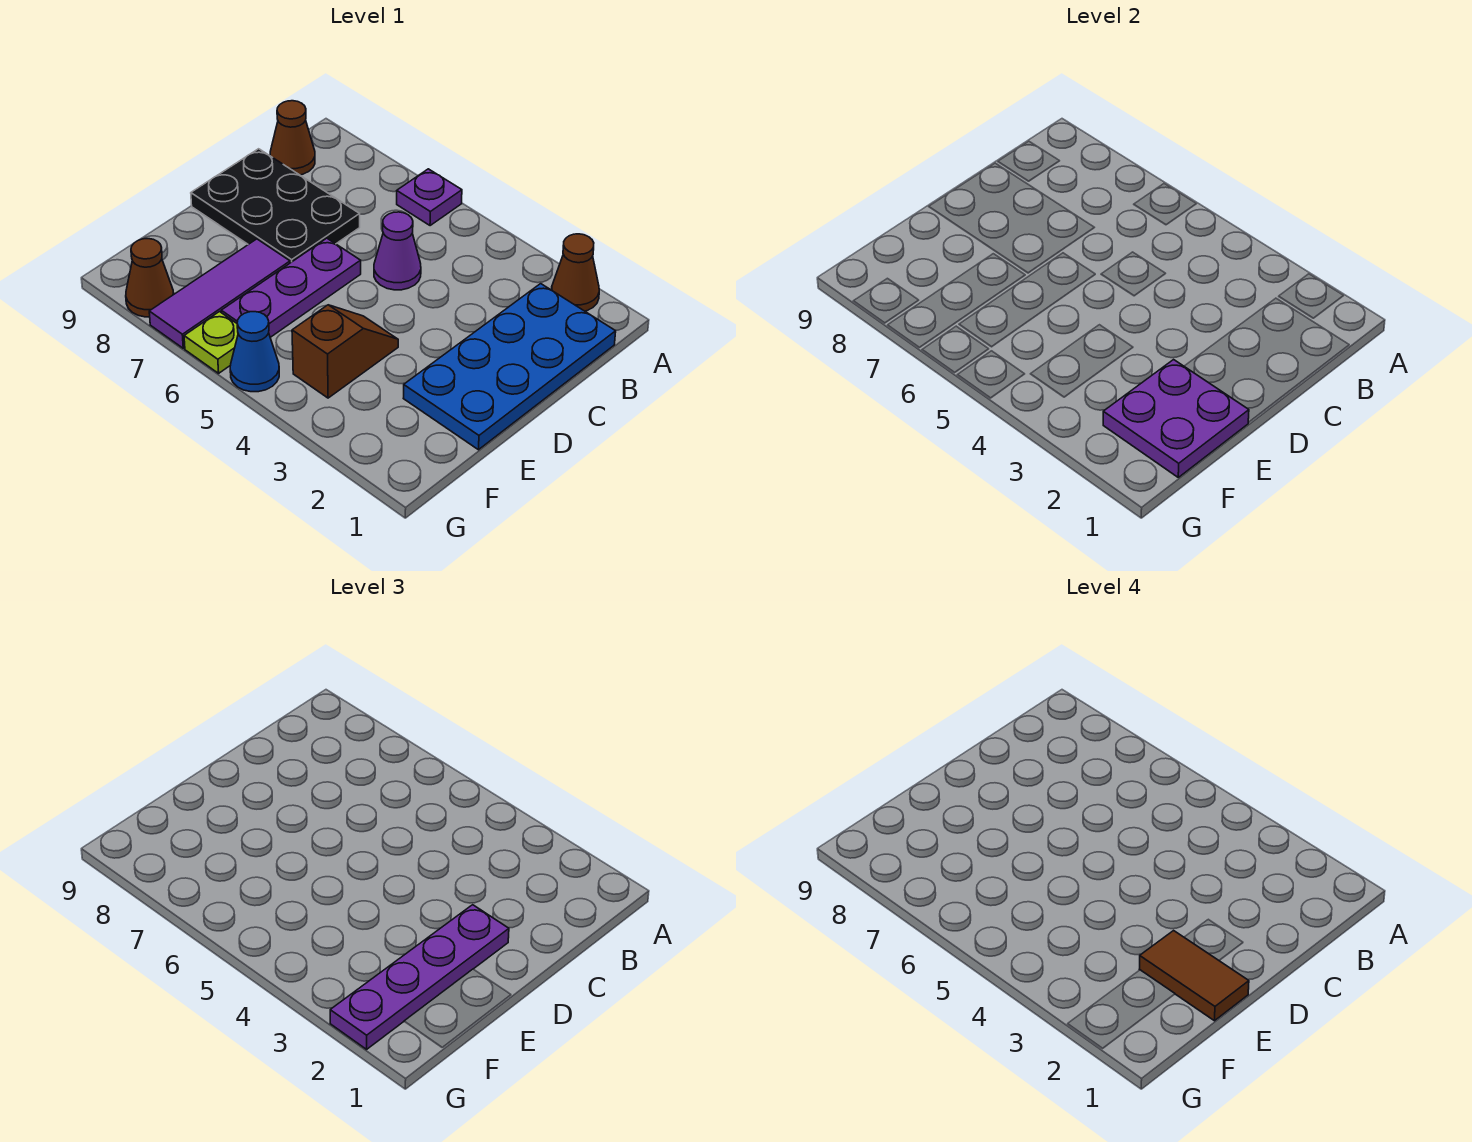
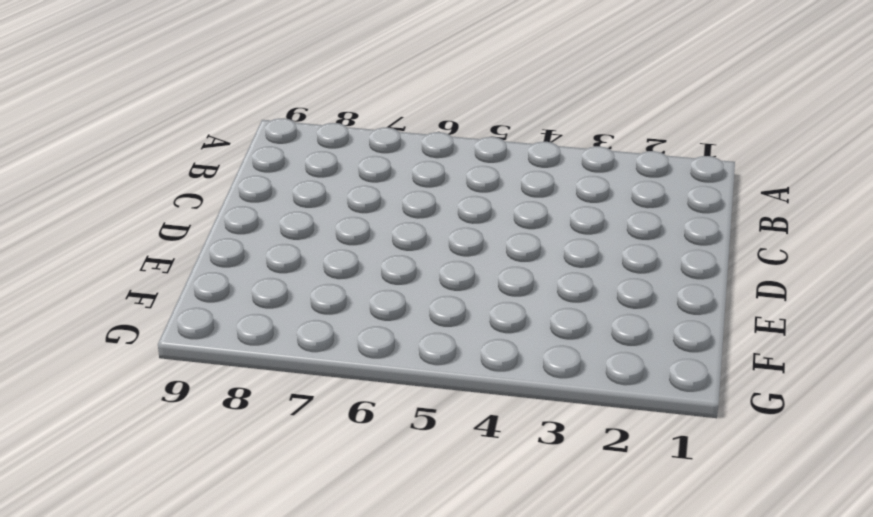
none -> brown 1x1 cone [552,234,599,311]
none -> purple 1x1 plate [397,169,462,226]
none -> blue 2x4 plate [403,284,616,450]

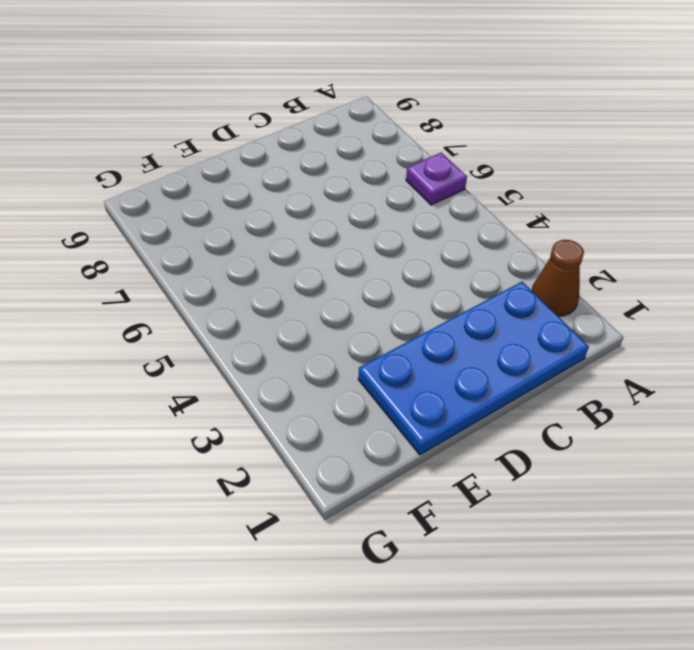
none -> brown 1x1 cone [270,101,315,175]
none -> purple 1x1 cone [374,212,421,290]
none -> black 2x3 plate [191,149,360,263]

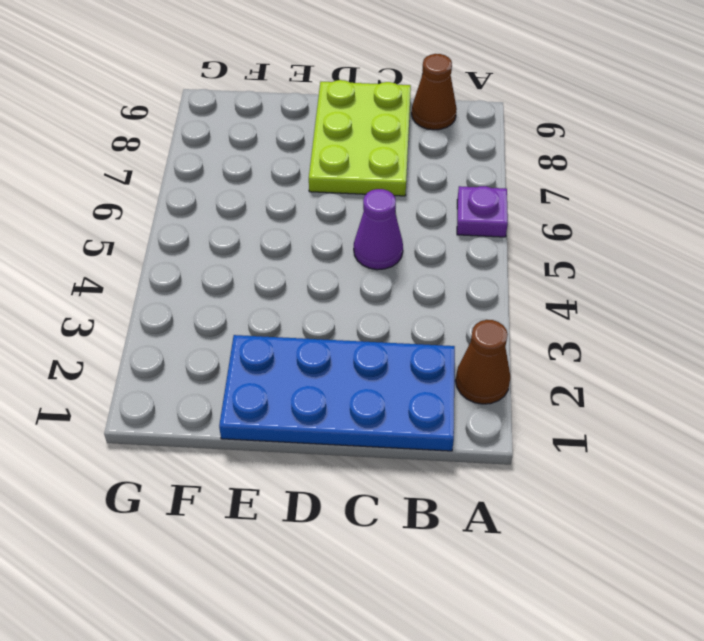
lime 2x3 plate [309,80,411,196] -> black 2x3 plate [191,149,360,263]
none -> purple 1x3 plate [221,238,361,337]
none -> brown 1x2 slope [292,305,398,398]
none -> purple 1x3 tile [149,239,290,348]

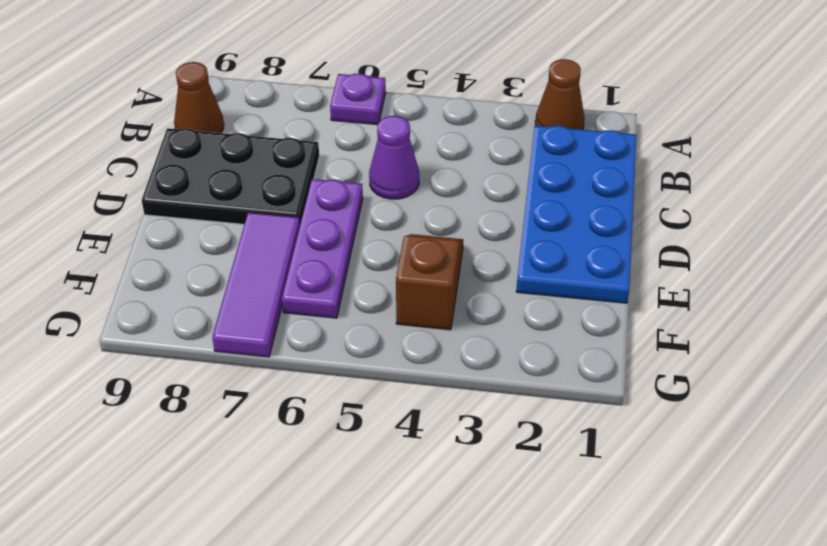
none -> blue 1x1 cone [230,312,279,392]
none -> lime 1x1 plate [184,312,238,373]
none -> brown 1x1 cone [126,239,174,317]

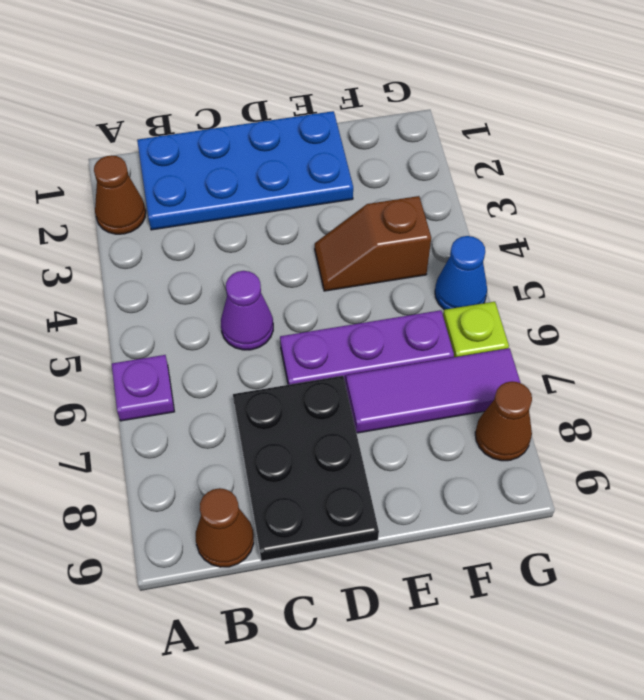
none -> purple 2x2 plate [1103,360,1249,477]
none -> purple 1x4 plate [330,905,509,1049]
none -> brown 1x2 tile [1139,931,1249,1021]

